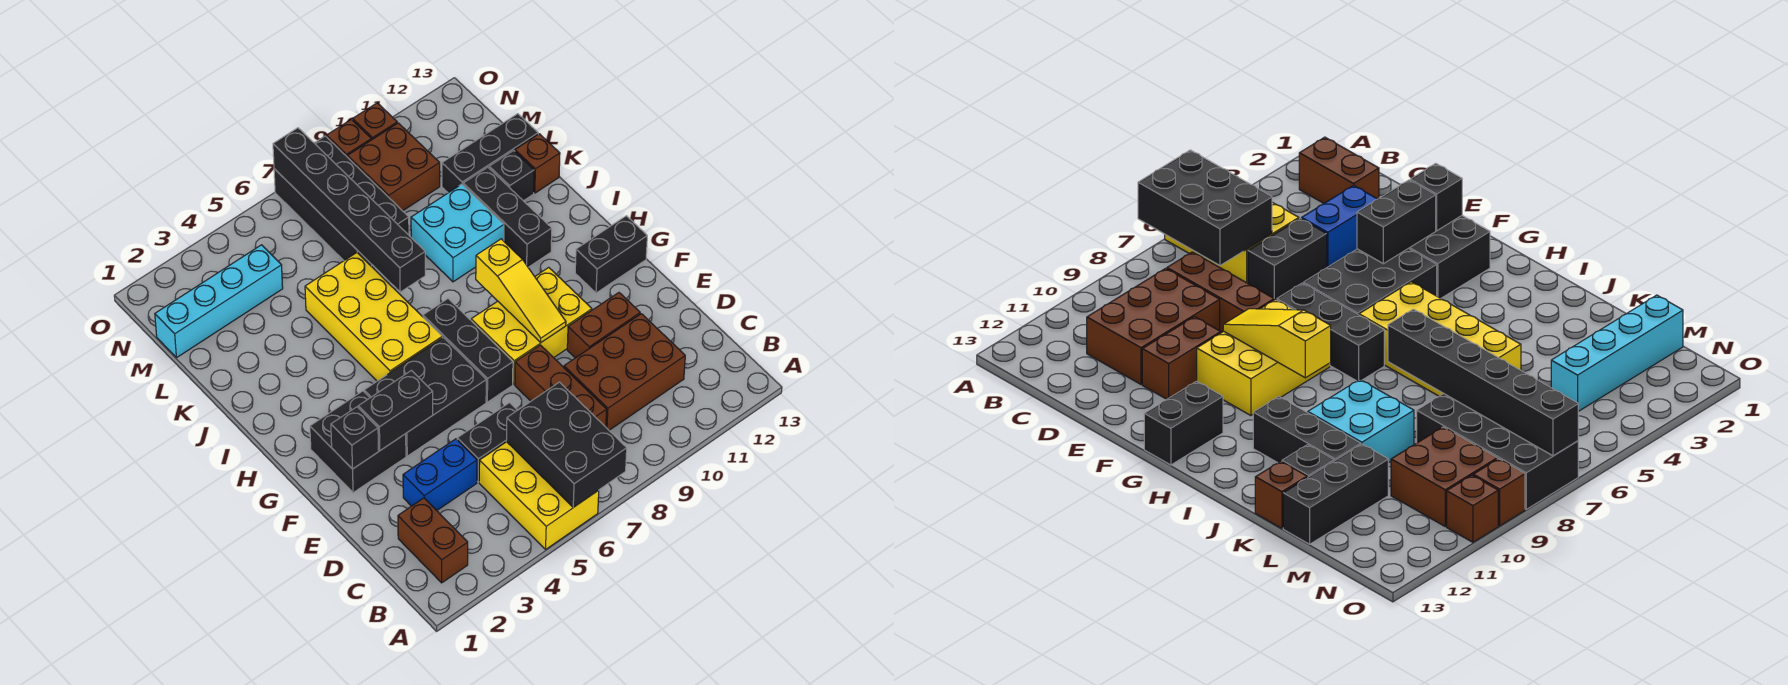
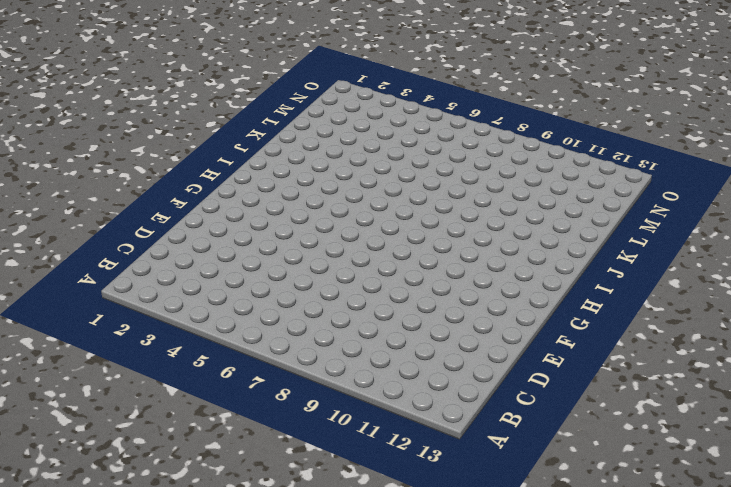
none -> yellow 2x3 brick [479,442,599,549]
none -> brown 1x2 brick [398,498,468,583]
none -> brown 1x3 brick [515,345,607,427]

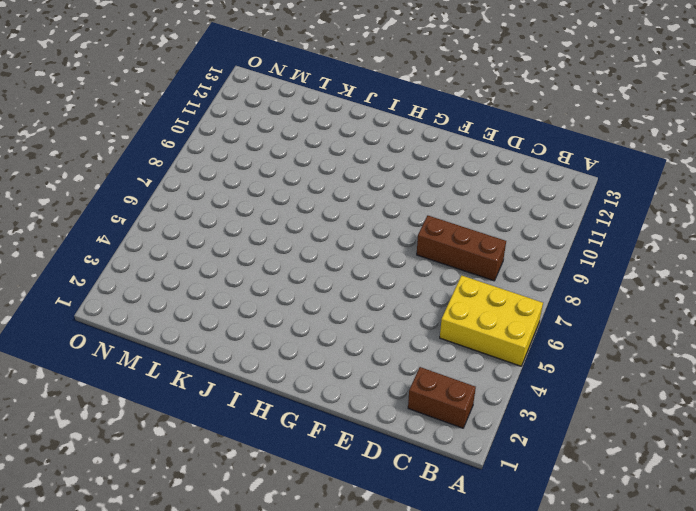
none -> brown 2x3 brick [564,314,685,430]
none -> blue 1x2 brick [403,439,477,510]
none -> black 1x2 brick [457,403,517,482]

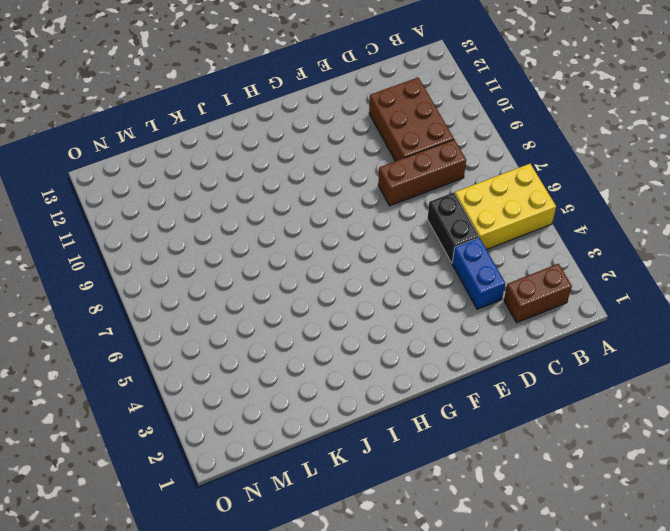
none -> brown 1x2 brick [567,293,640,358]
none -> black 2x2 brick [310,391,406,493]
none -> black 2x3 brick [364,337,486,456]

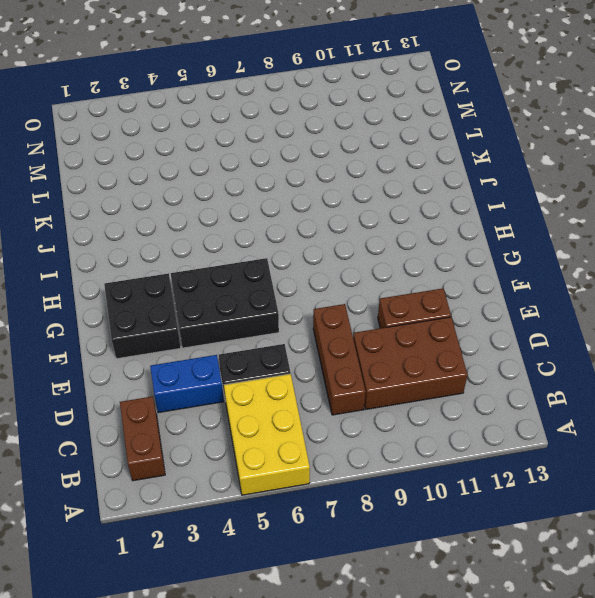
none -> black 1x3 brick [423,299,513,402]
none -> yellow 2x3 brick [471,267,592,384]
none -> black 1x2 brick [575,216,647,293]

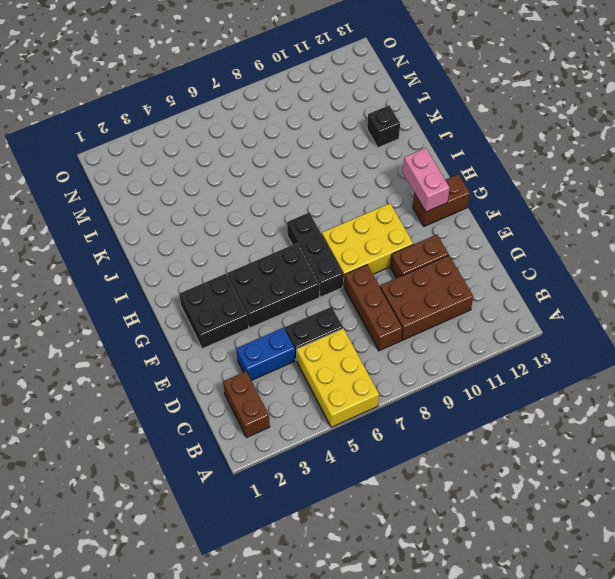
brown 1x2 brick [413,174,470,226] -> black 1x2 brick [575,216,647,293]
pink 1x2 brick [403,148,450,212] -> none
none -> yellow 2x4 brick [305,253,442,381]
none -> black 1x3 brick [463,167,552,267]
none -> cyan 2x2 brick [411,184,504,282]

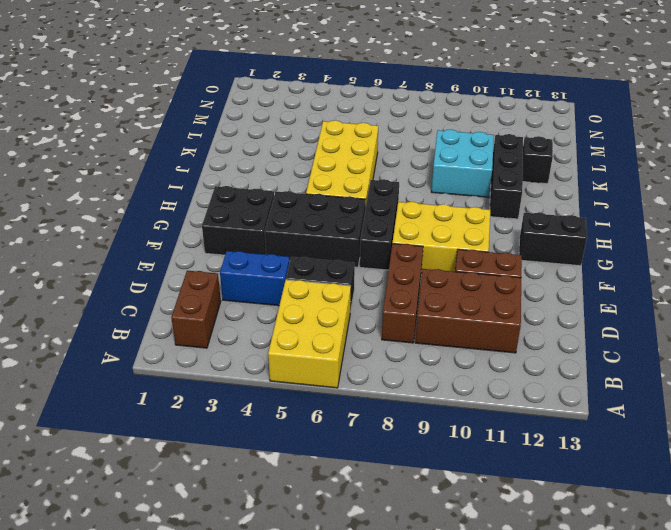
none -> brown 1x1 brick [515,134,560,193]
none -> black 2x4 brick [274,136,409,266]
none -> black 1x3 brick [442,114,538,193]

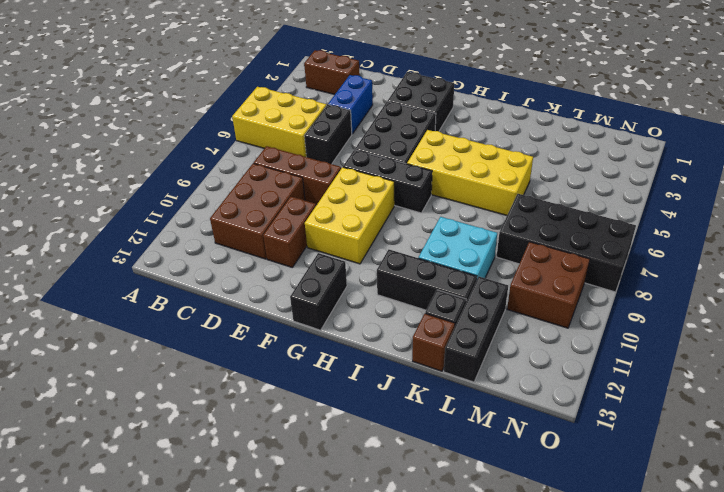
none -> cyan 1x4 brick [155,245,283,358]
none -> brown 1x1 brick [327,119,371,157]
none -> brown 1x1 brick [353,103,397,140]

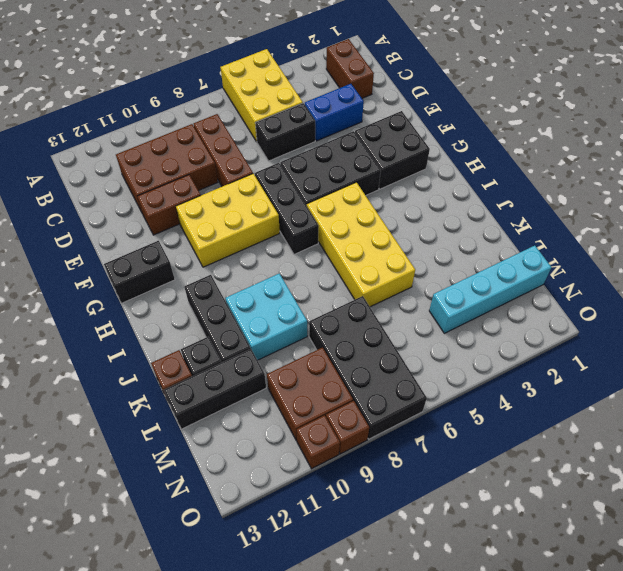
none -> black 2x3 brick [506,382,627,507]
none -> black 1x1 brick [331,407,379,469]
none -> black 1x2 brick [358,371,433,450]

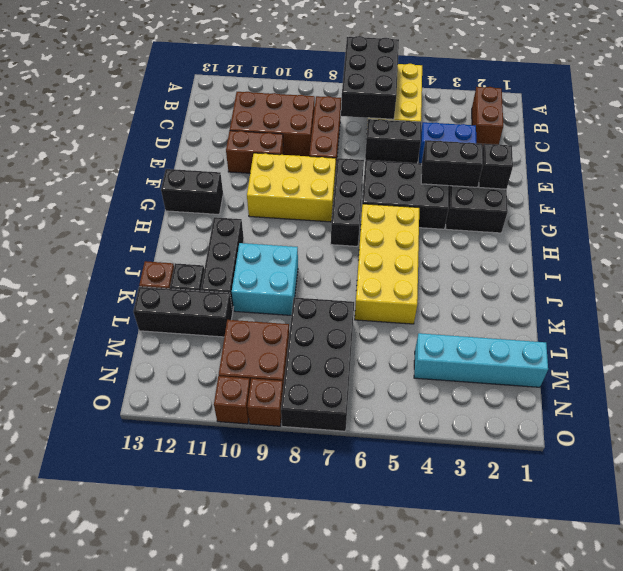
none -> yellow 1x3 slope [476,239,566,342]
none -> black 1x6 brick [273,128,425,292]

